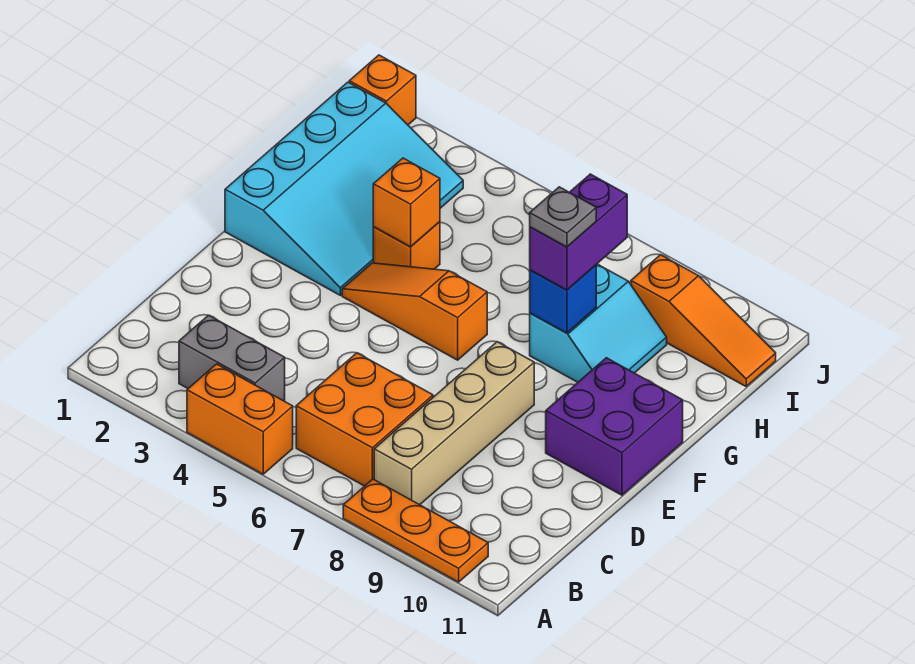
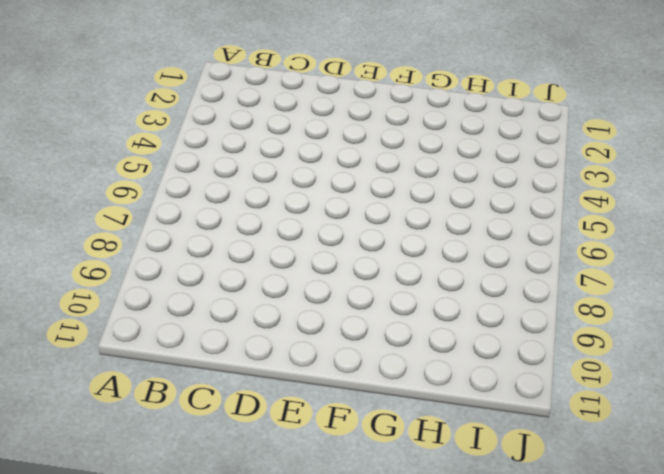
none -> orange 1x2 brick [187,364,293,474]
none -> orange 1x3 plate [343,479,488,582]
none -> grey 1x2 brick [179,315,285,401]

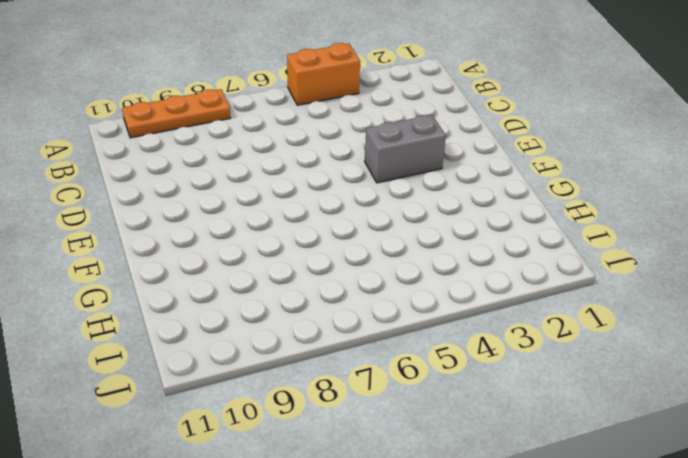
grey 1x2 brick [365,115,446,183] -> grey 1x2 brick moved to [179,315,285,401]
none -> orange 2x2 brick [296,353,433,486]
none -> tan 1x4 brick [374,342,534,505]
none -> purple 2x2 brick [546,358,683,495]

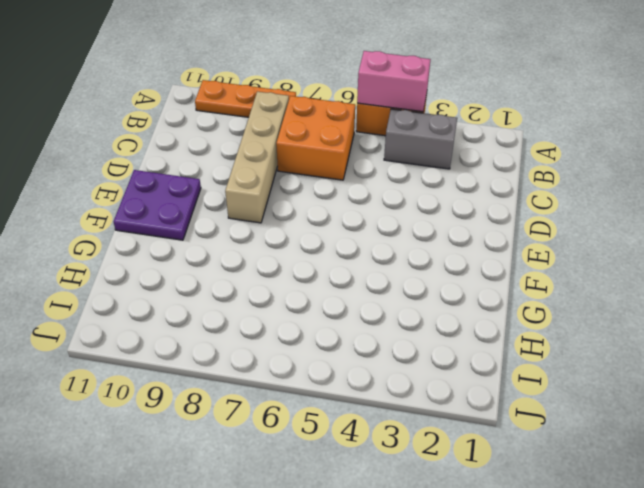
pink 1x2 brick [357,51,431,112] -> none
purple 2x2 plate [114,170,201,240] -> purple 2x2 brick [546,358,683,495]
none -> cyan 3x4 slope [225,82,463,295]
none -> orange 1x3 slope [342,263,487,360]
none -> orange 1x1 brick [373,222,440,269]

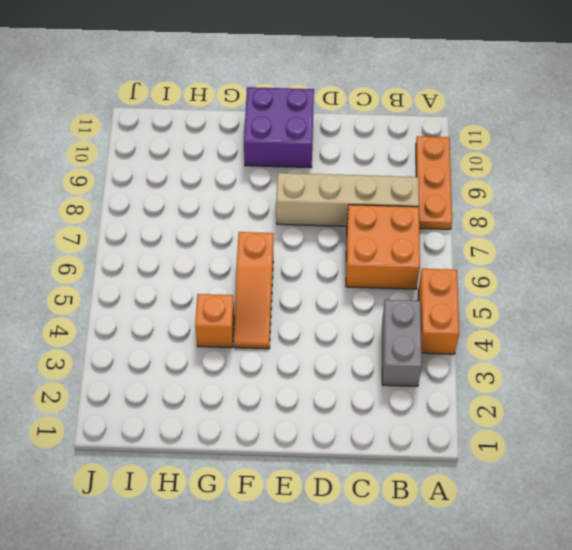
none -> cyan 3x4 slope [225,82,463,295]
none -> cyan 2x2 slope [530,264,667,382]
none -> orange 1x3 slope [631,255,776,386]

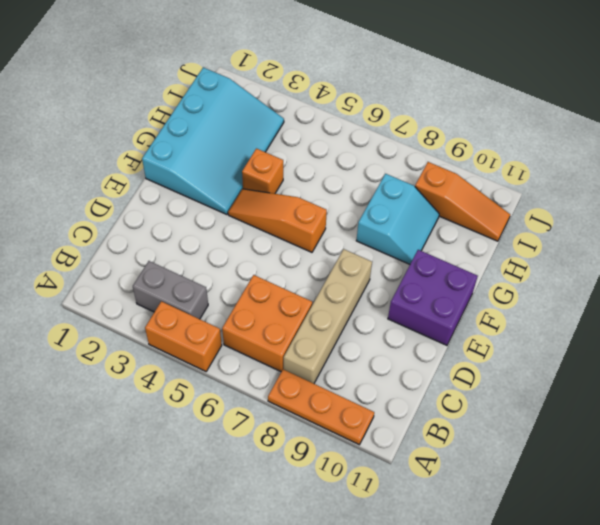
none -> orange 1x1 brick [349,55,416,125]
none -> orange 1x1 brick [373,158,440,247]
none -> blue 1x1 brick [530,265,596,333]

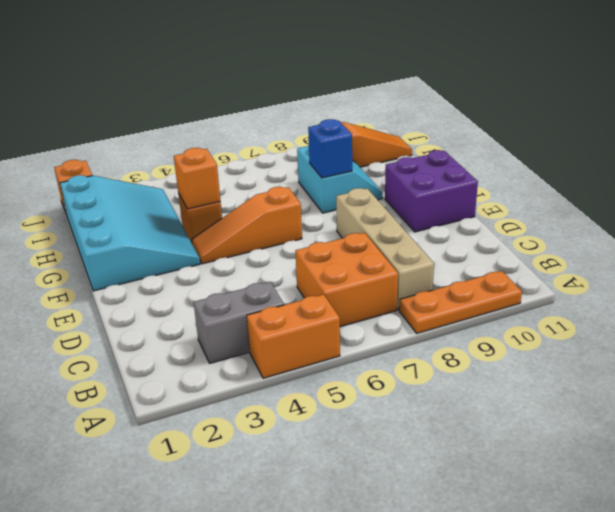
none -> purple 1x2 brick [530,174,627,290]
none -> grey 1x1 plate [530,187,596,247]

